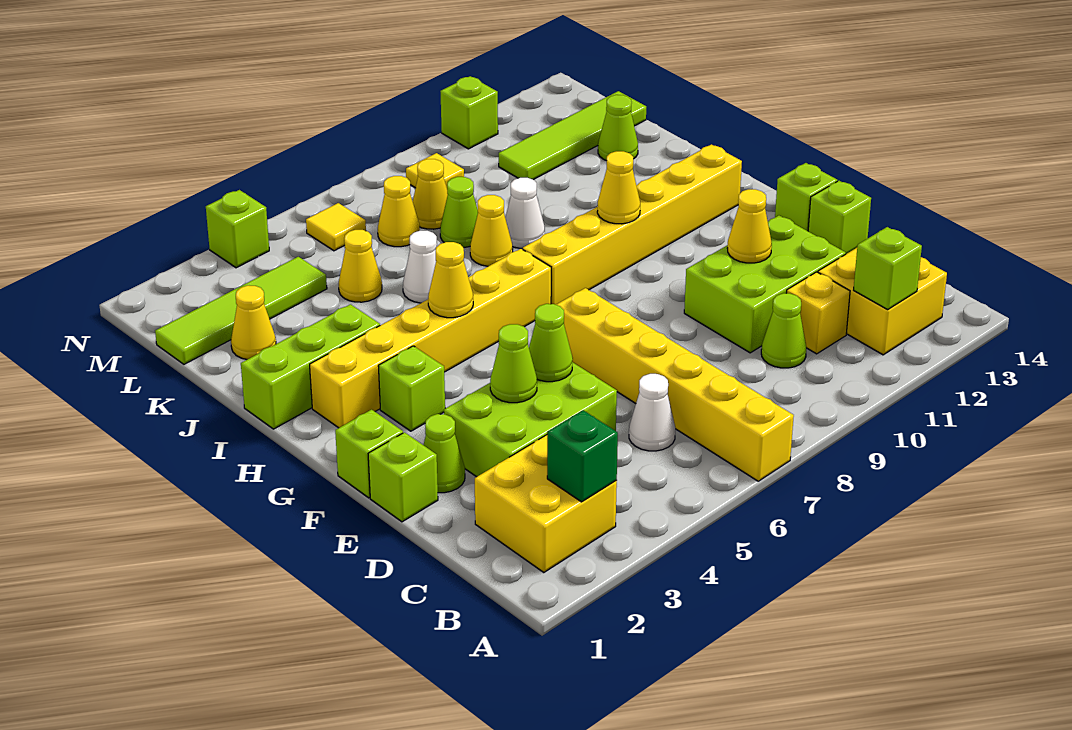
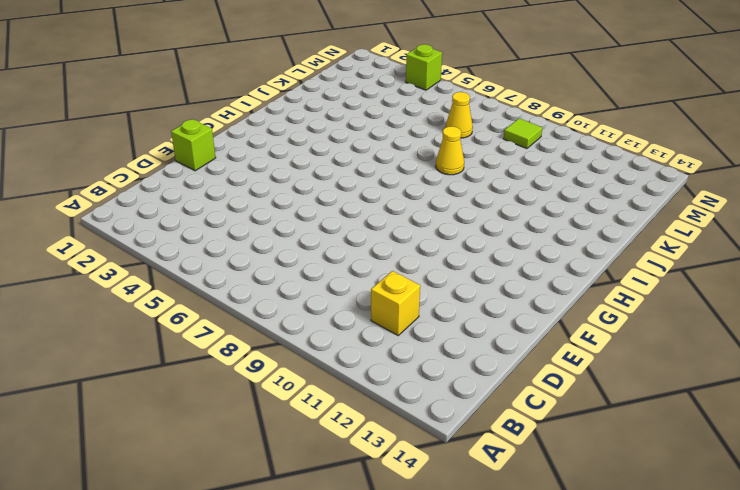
lime 1x1 tile [504,118,542,149] -> yellow 1x1 tile [406,153,464,188]
none -> yellow 1x6 brick [556,288,794,481]
none -> yellow 2x2 brick [475,435,617,572]
none -> yellow 2x2 brick [818,248,947,355]
none -> white 1x1 cone [629,374,675,451]

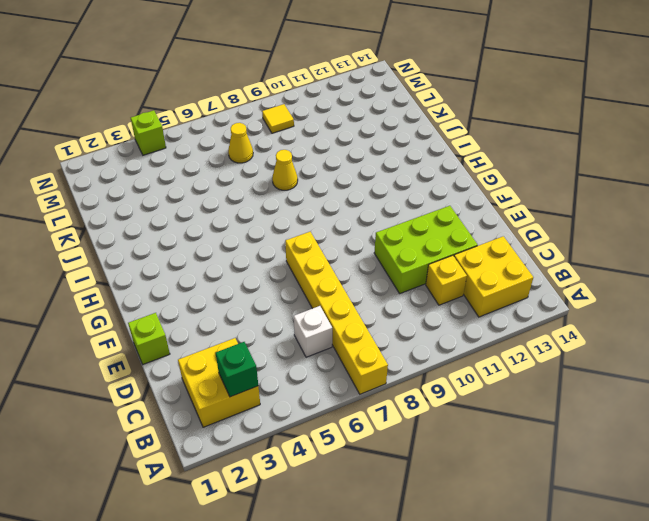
white 1x1 brick [294,306,332,357] -> white 1x1 cone [629,374,675,451]
none -> lime 1x1 cone [761,293,806,368]
none -> lime 2x3 brick [444,362,617,477]
none -> lime 1x1 cone [424,414,465,493]
none -> lime 1x1 brick [808,181,871,254]

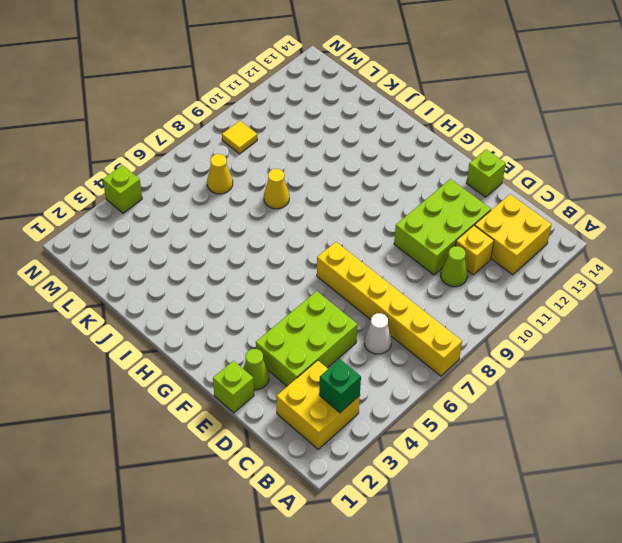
none -> lime 1x1 brick [335,410,403,498]
none -> lime 1x1 brick [775,163,837,231]
none -> lime 1x1 brick [378,346,445,431]
none -> yellow 1x6 brick [310,249,551,428]

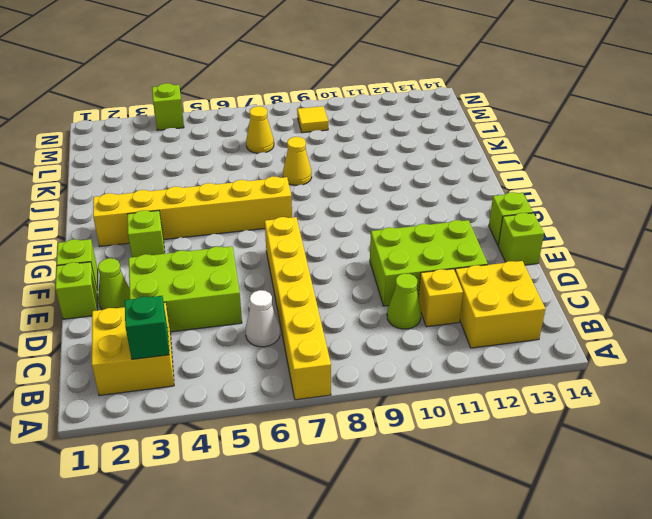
none -> yellow 1x6 brick [523,144,742,305]
none -> lime 1x3 brick [241,304,380,429]
none -> white 1x1 cone [403,231,437,303]
none -> white 1x1 cone [505,178,545,248]

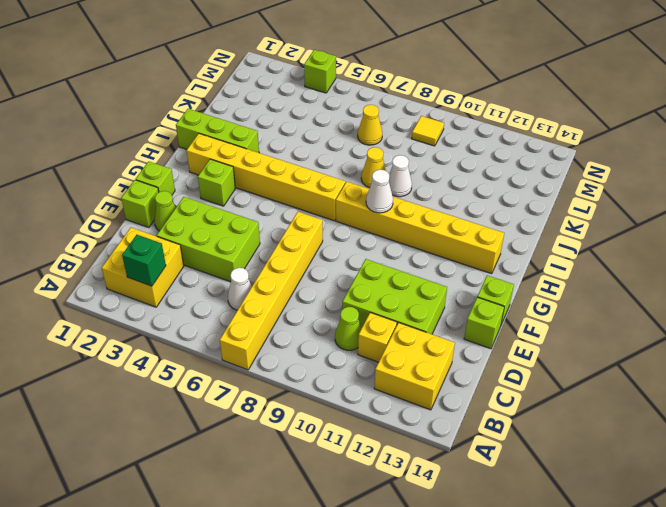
white 1x1 cone [366,170,393,213] -> white 1x1 cone moved to [403,231,437,303]
none -> yellow 1x1 cone [231,285,276,359]
none -> yellow 1x1 cone [339,230,382,302]
none -> lime 1x1 cone [440,177,478,248]
none -> lime 1x1 cone [598,95,638,161]

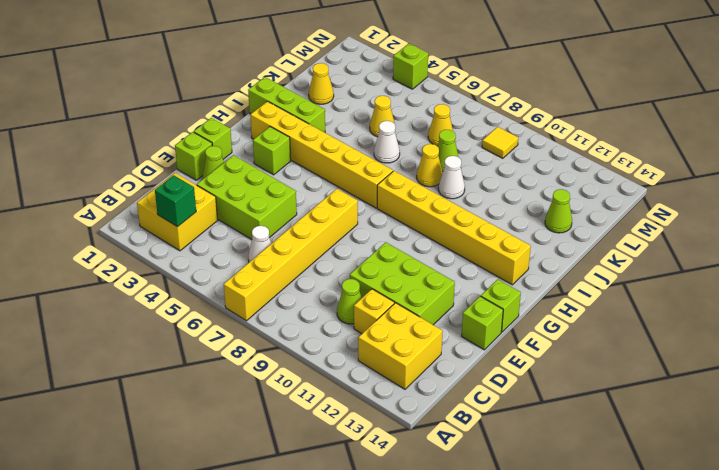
none -> lime 1x4 tile [155,257,327,364]
none -> yellow 1x1 cone [413,159,448,229]
none -> lime 1x4 tile [499,91,646,180]
none -> yellow 1x1 tile [306,203,366,251]

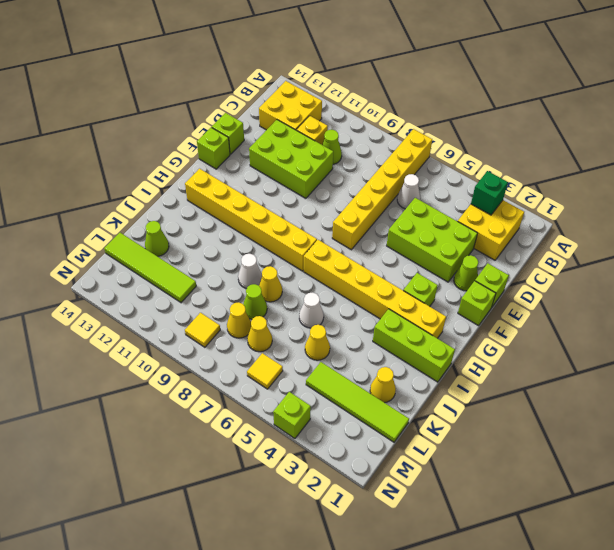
none -> lime 1x1 brick [440,76,498,149]
none -> lime 1x1 brick [854,227,922,309]
none -> lime 1x1 cone [490,324,537,403]
none -> lime 1x1 cone [529,304,573,382]

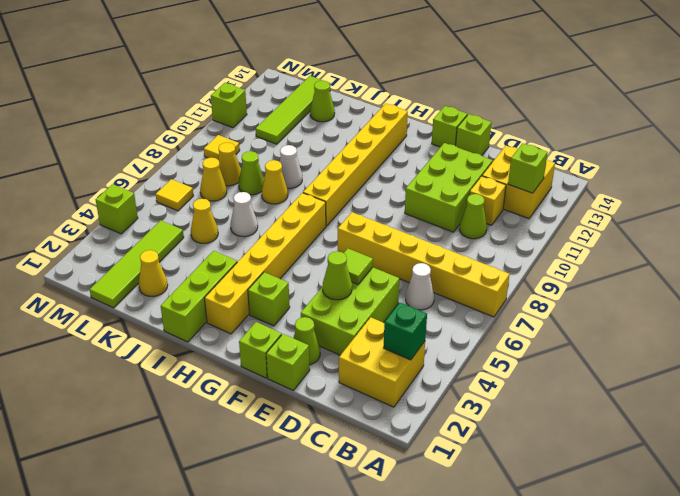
lime 1x1 tile [344,249,373,284] -> lime 1x1 cone [529,304,573,382]
none -> yellow 1x1 cone [727,189,772,263]
none -> yellow 1x1 cone [428,242,473,318]
none -> yellow 1x1 cone [597,151,640,224]

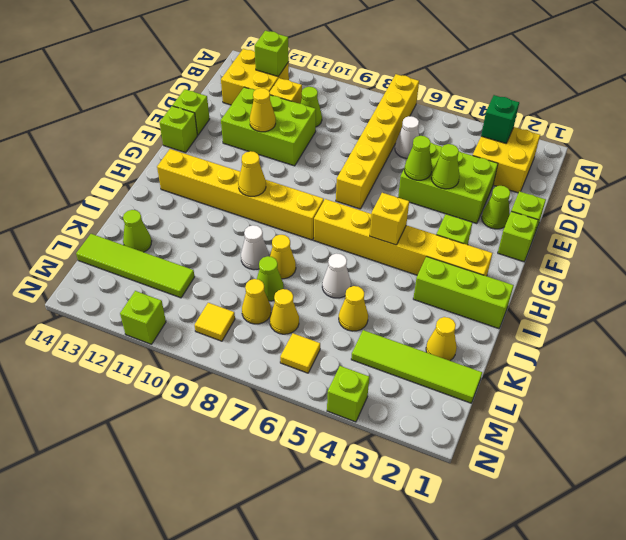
yellow 1x1 brick [370,193,409,245] -> yellow 1x1 cone [428,242,473,318]

